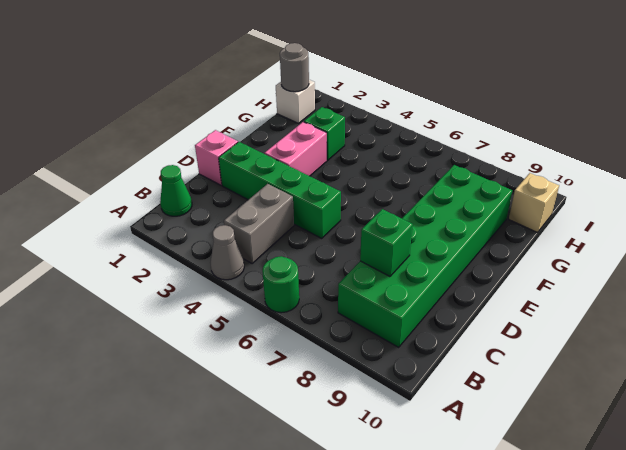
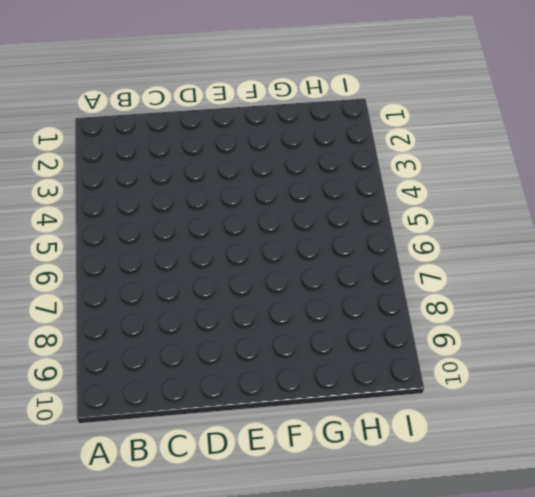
none -> grey 1x1 cone [210,225,244,280]
none -> green 1x1 round brick [262,256,299,313]
none -> green 1x1 cone [160,165,192,216]

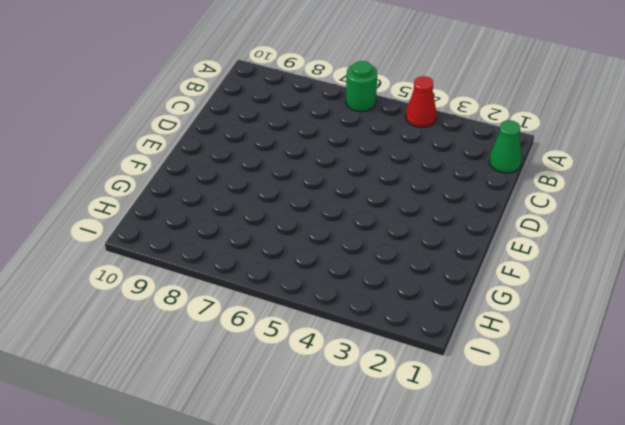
red 1x1 cone [406,76,437,127] -> grey 1x1 cone [210,225,244,280]
none -> grey 1x2 brick [224,184,294,263]
none -> green 2x6 brick [338,165,512,347]
none -> pink 1x1 brick [195,130,238,185]

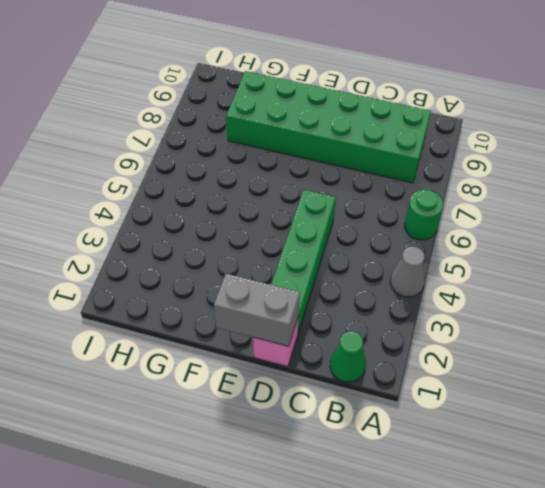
grey 1x2 brick [214,274,300,346] -> grey 1x2 brick moved to [224,184,294,263]
none -> pink 1x2 brick [264,122,327,176]
none -> green 1x1 brick [304,107,345,160]
none -> white 1x1 brick [276,80,315,123]

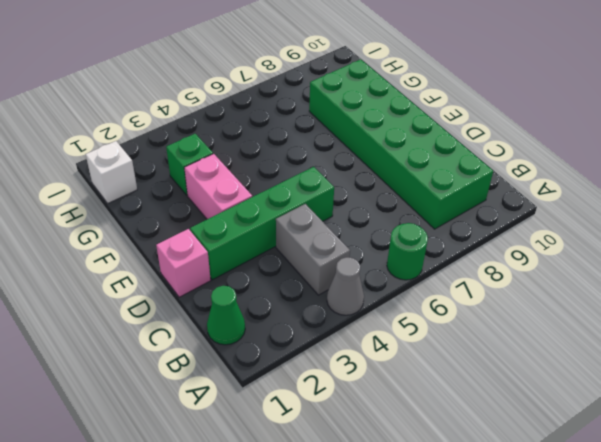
none -> tan 1x1 brick [509,173,559,233]
none -> green 1x1 brick [360,209,413,276]
none -> grey 1x1 round brick [280,43,309,92]

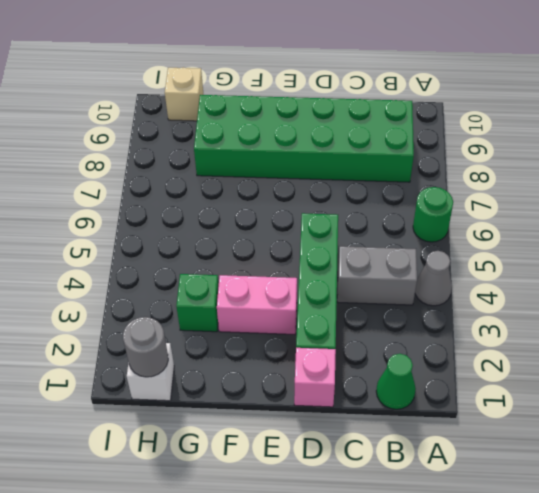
none -> green 1x1 brick [360,209,413,276]

